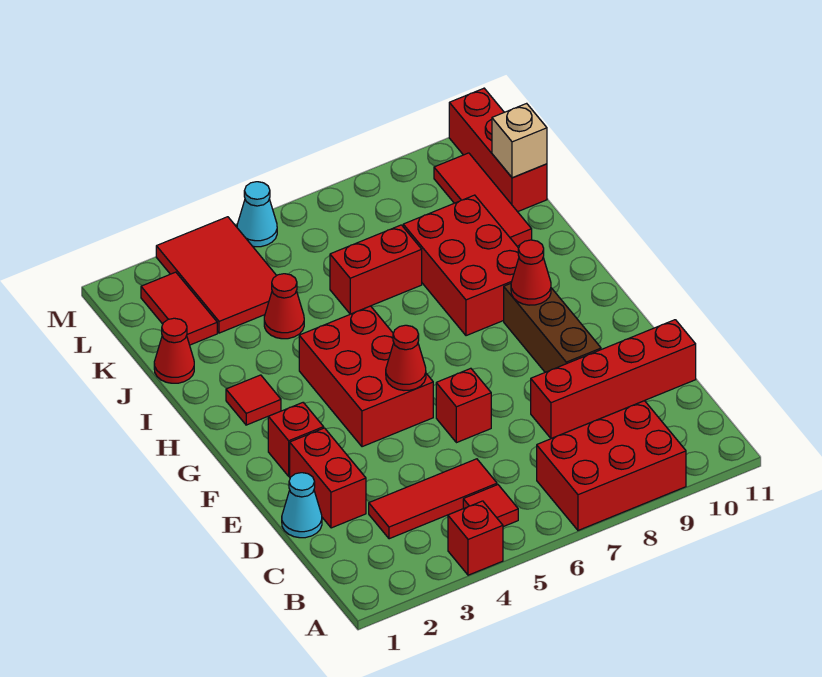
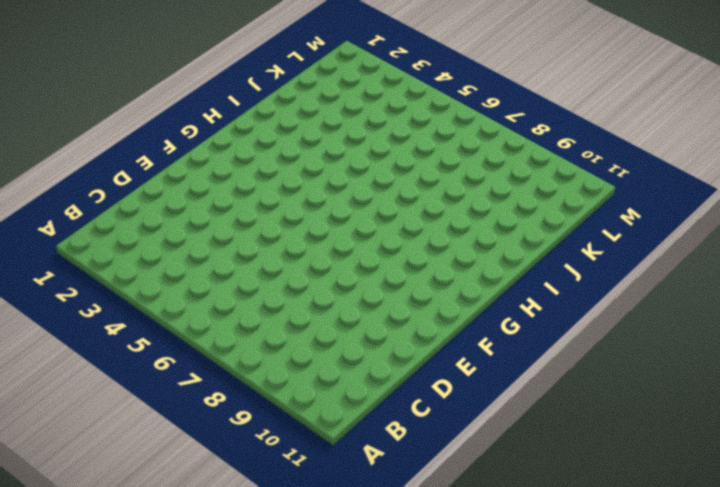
none -> red 1x1 brick [448,501,503,575]
none -> red 2x3 brick [537,401,686,530]
none -> red 1x1 tile [463,485,518,527]

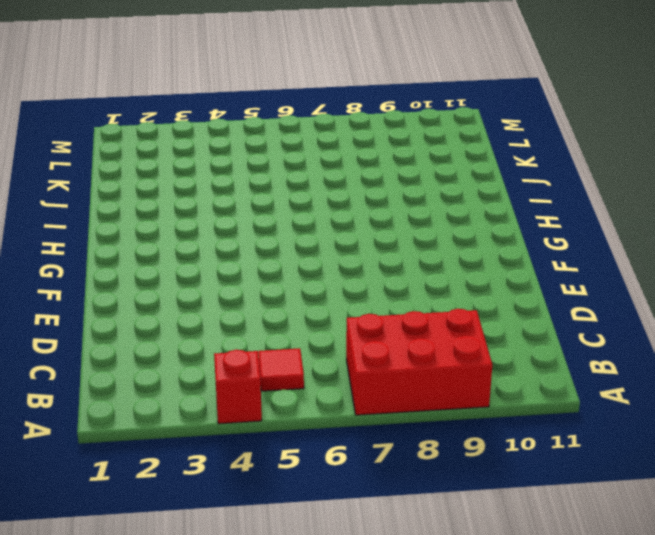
none -> red 1x3 tile [369,459,497,539]
none -> cyan 1x1 cone [282,473,322,538]
none -> red 1x2 brick [290,428,366,528]

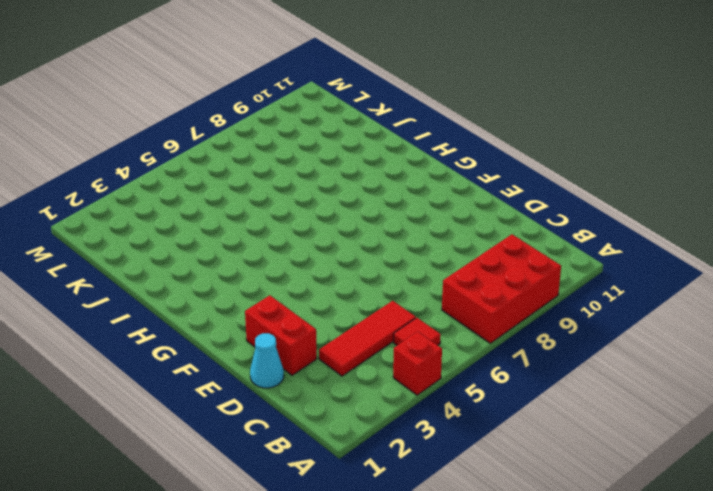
none -> red 1x4 brick [531,320,696,438]
none -> red 1x1 brick [436,368,491,443]
none -> brown 1x3 brick [504,284,601,372]

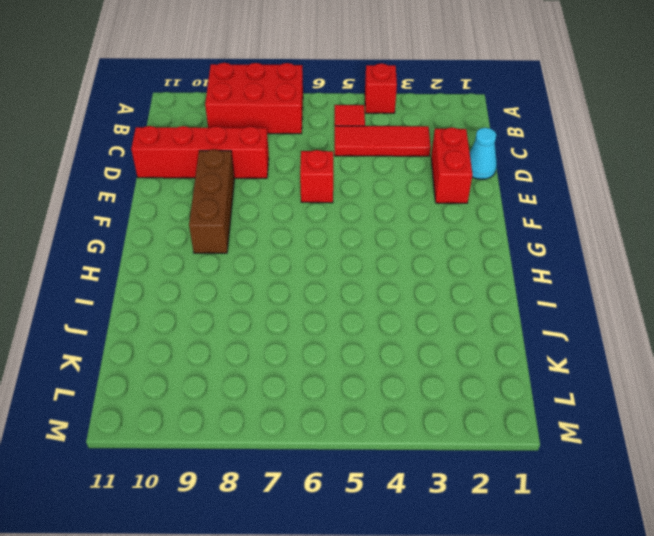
none -> red 1x1 brick [268,403,324,476]
none -> red 2x3 brick [299,306,433,447]
none -> red 1x1 tile [226,375,281,425]

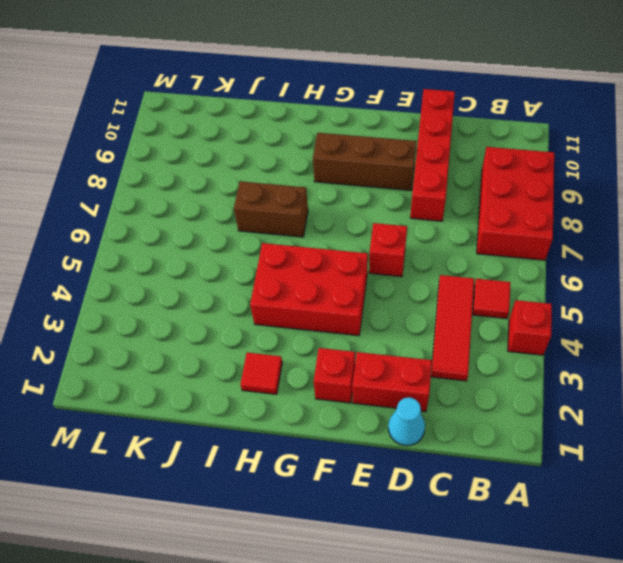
brown 1x2 brick [234,181,308,237] -> none
none -> red 2x3 brick [403,195,519,336]
none -> red 1x1 cone [154,318,194,383]
none -> red 1x1 cone [264,274,304,339]

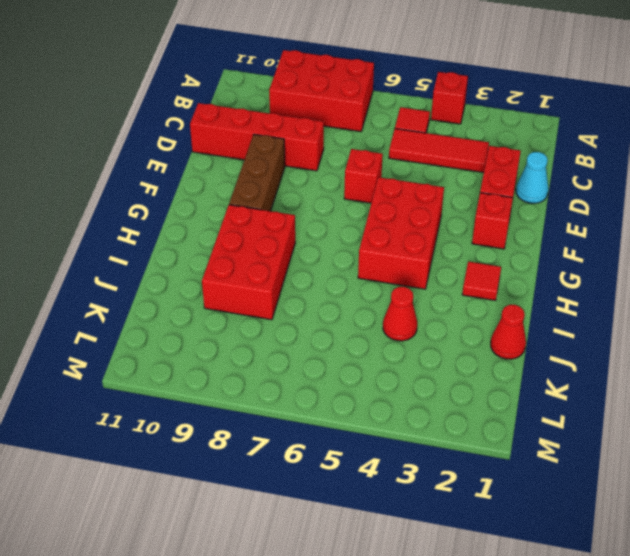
none -> red 1x2 brick [330,225,422,314]
none -> red 1x3 tile [434,153,532,246]
none -> red 1x2 tile [141,272,217,345]

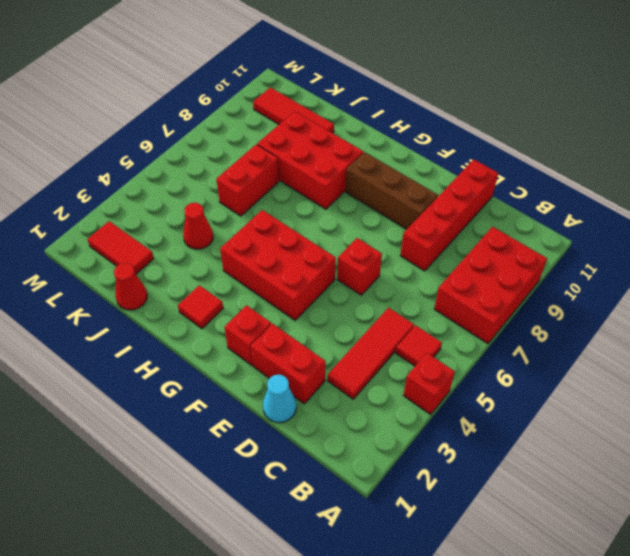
none -> red 2x3 tile [156,217,277,333]
none -> red 1x3 brick [449,88,547,212]
none -> cyan 1x1 cone [237,182,277,247]

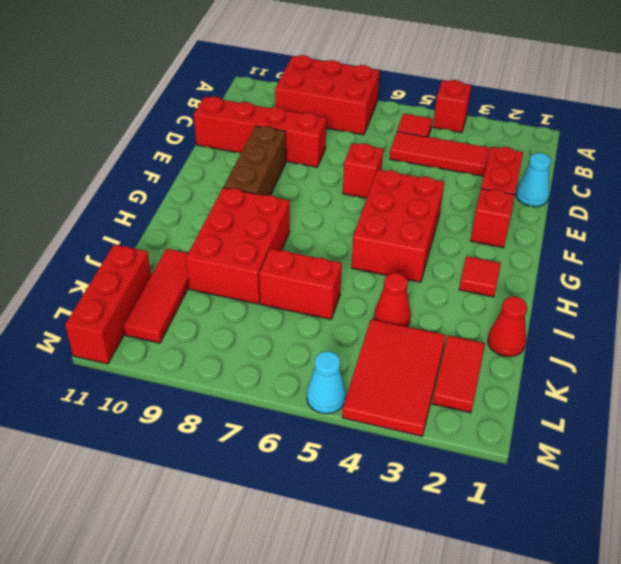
none -> red 1x1 cone [386,325,426,390]
none -> red 1x1 cone [511,240,551,305]
none -> tan 1x1 brick [492,103,547,178]

